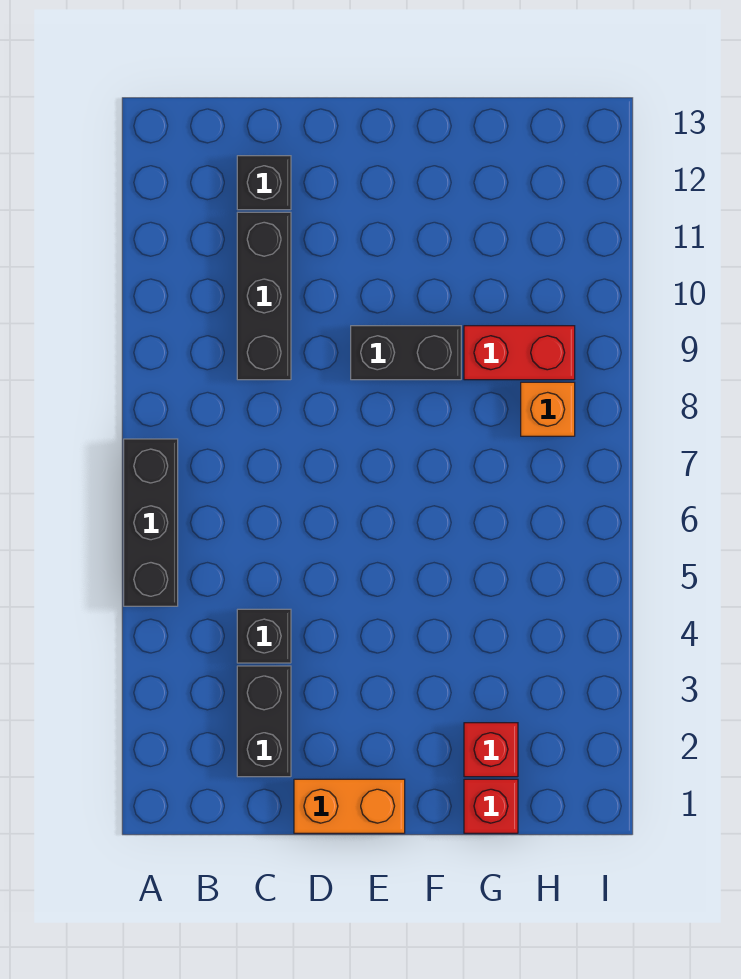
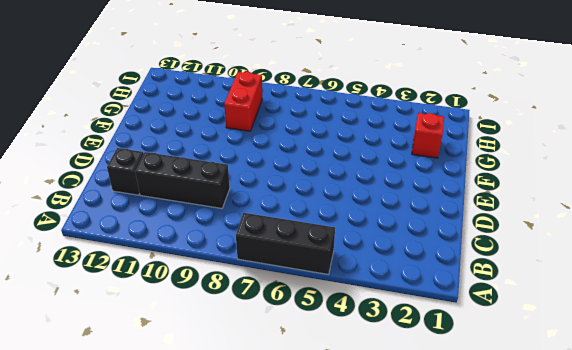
none -> black 1x2 brick [237,666,291,777]
none -> black 1x1 brick [237,609,291,663]

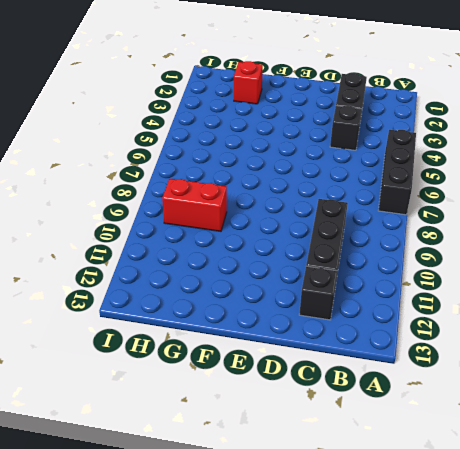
none -> orange 1x2 brick [294,779,405,833]
none -> black 1x2 brick [351,326,461,380]

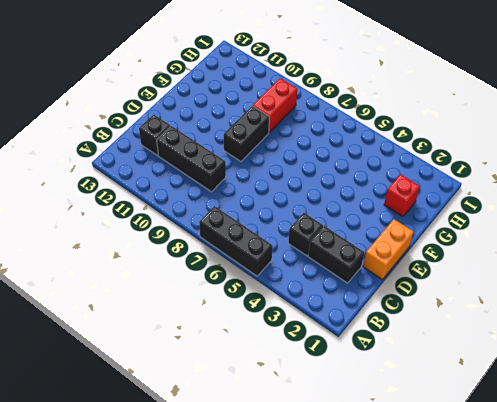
none -> red 1x1 brick [464,779,518,833]
none -> orange 1x1 brick [521,382,575,436]

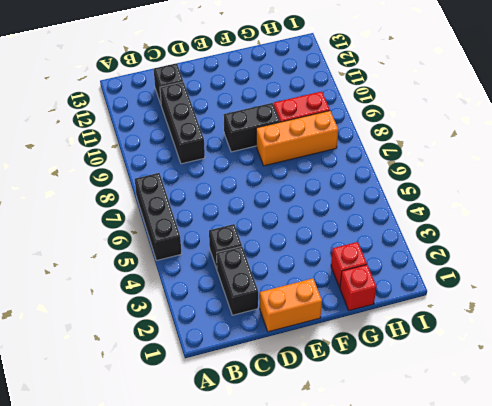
orange 1x3 brick [256,111,338,166] -> orange 1x1 brick [521,382,575,436]

